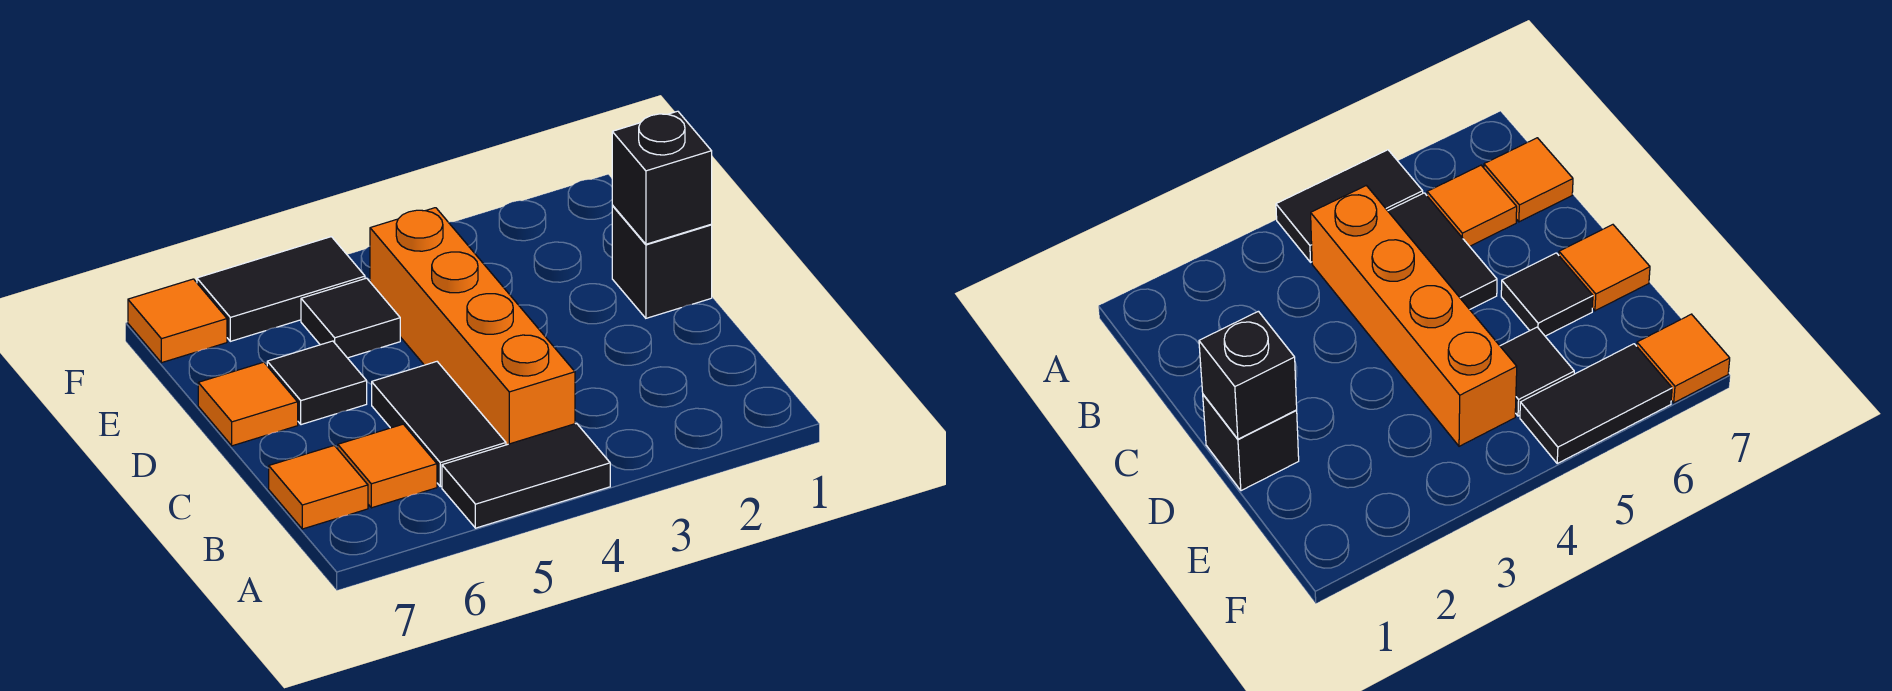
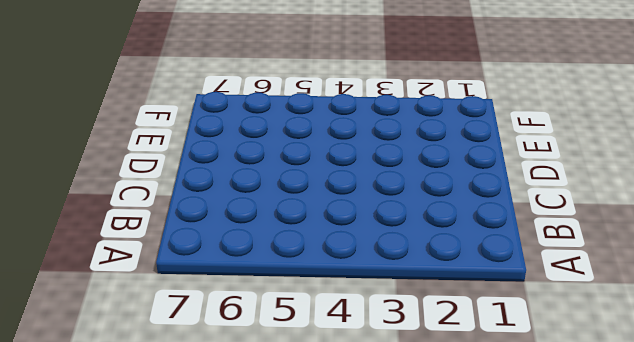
none -> black 1x2 tile [442,423,610,528]
none -> orange 1x4 brick [370,208,575,445]
none -> black 1x2 tile [372,362,506,487]

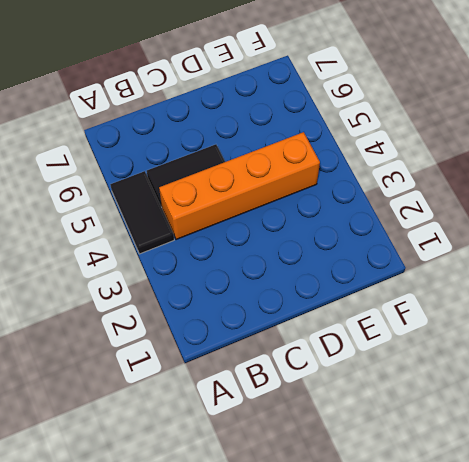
none -> orange 1x1 tile [338,424,437,508]
none -> orange 1x1 tile [269,445,368,529]
none -> black 1x1 brick [612,206,712,318]

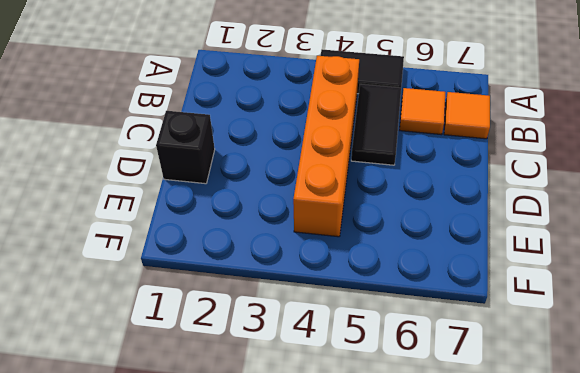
none -> black 1x1 tile [267,341,367,425]
none -> orange 1x1 tile [198,362,298,446]
none -> black 1x1 tile [301,278,400,358]

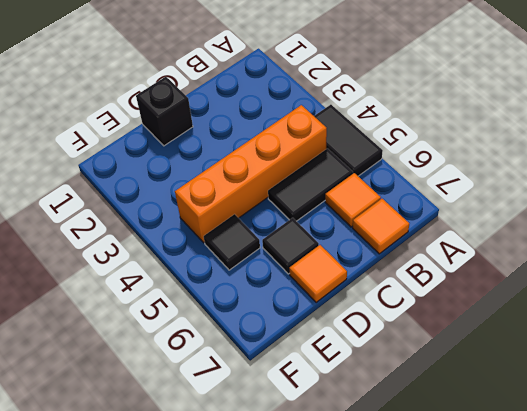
none -> black 1x2 tile [197,237,365,341]
none -> orange 1x1 tile [128,279,227,363]
none -> black 1x1 brick [612,111,712,244]

